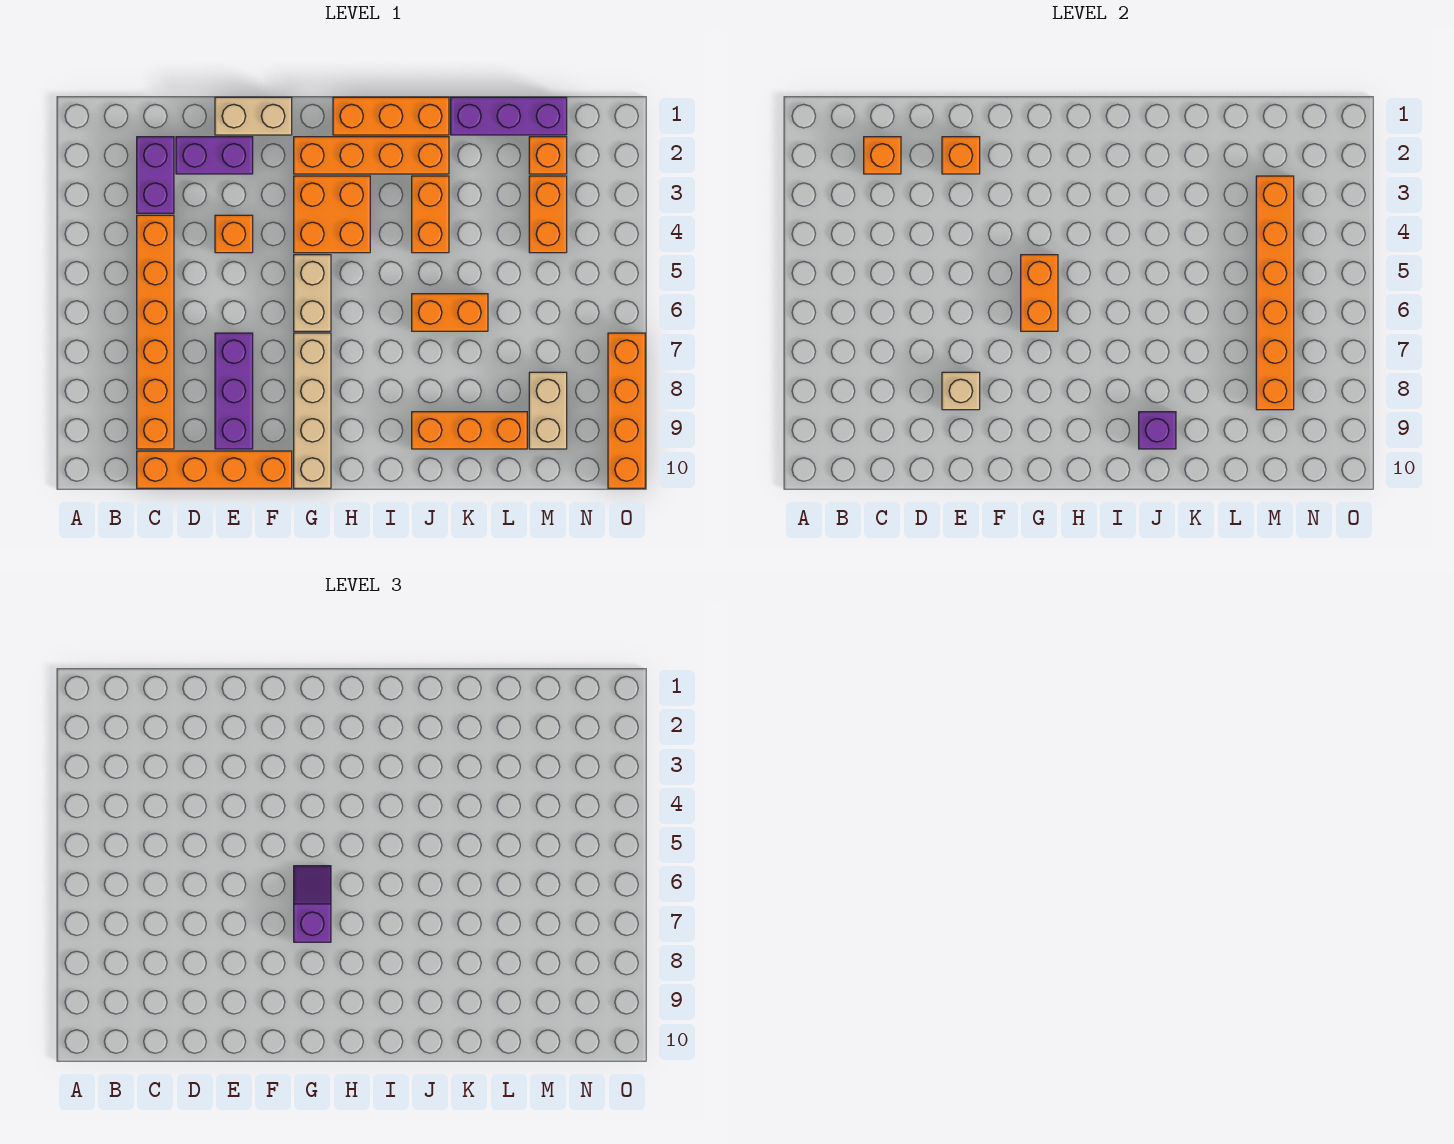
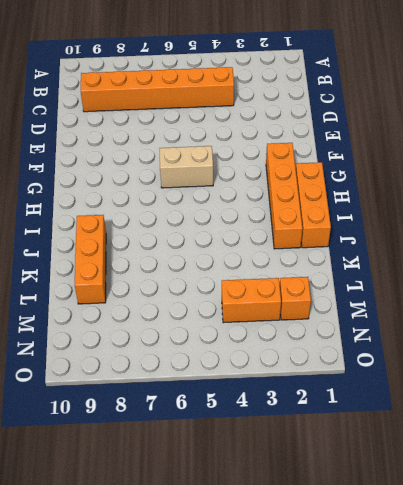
none -> purple 1x2 brick [137,137,174,213]
none -> orange 1x4 brick [137,451,292,488]
none -> purple 1x2 brick [176,137,253,174]

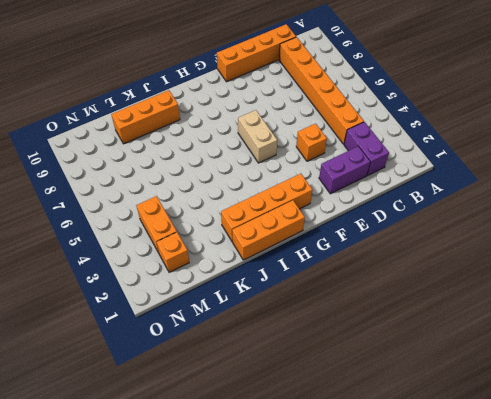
none -> tan 1x2 brick [215,97,292,135]
none -> purple 1x3 brick [215,333,253,449]
none -> orange 2x2 brick [294,176,370,253]

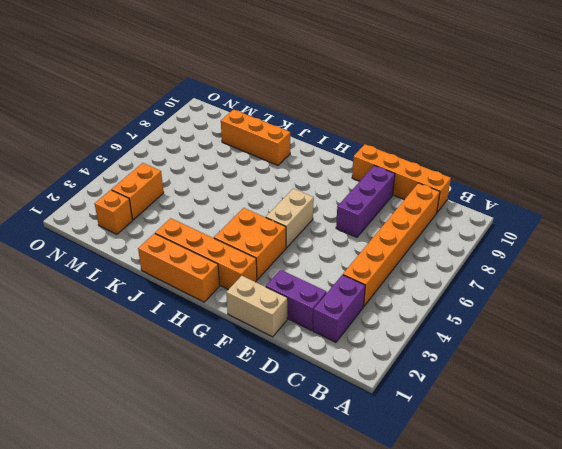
none -> orange 1x1 brick [215,215,253,253]
none -> tan 1x4 brick [294,333,331,488]
none -> orange 1x2 brick [412,176,449,253]

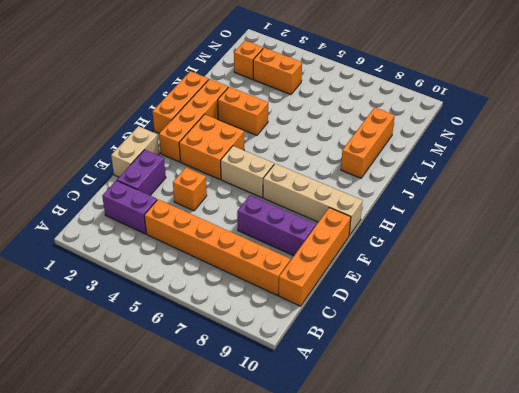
none -> orange 1x2 brick [412,294,488,331]
none -> purple 1x3 brick [451,97,567,135]
none -> tan 1x2 brick [529,372,567,449]

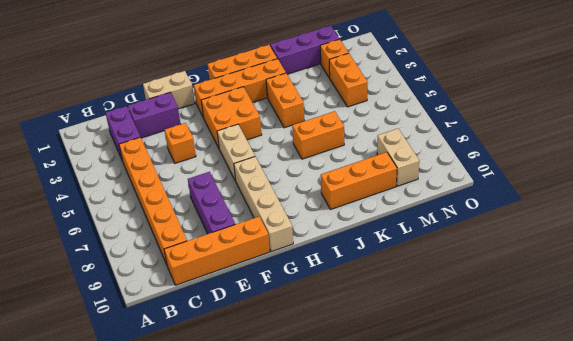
none -> orange 1x4 brick [608,333,645,488]
none -> orange 1x1 brick [864,137,901,174]
none -> orange 1x1 brick [942,137,980,174]

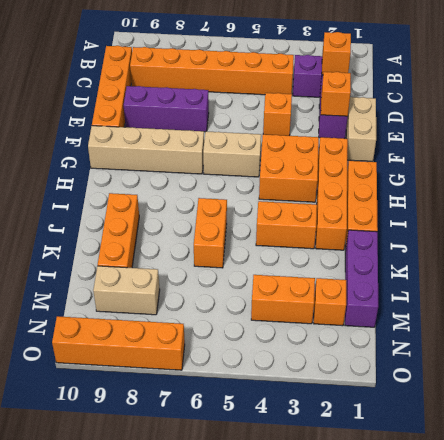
none -> tan 1x1 brick [942,372,980,410]
none -> orange 1x2 brick [1021,255,1058,331]
none -> purple 1x1 brick [1139,412,1176,449]

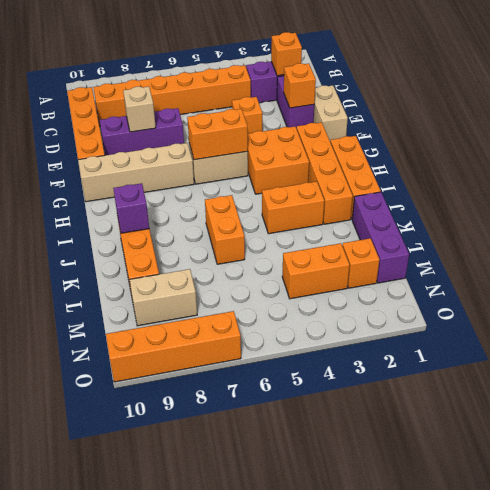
none -> orange 1x6 brick [1256,176,1294,410]
none -> purple 1x2 slope [294,866,331,942]

